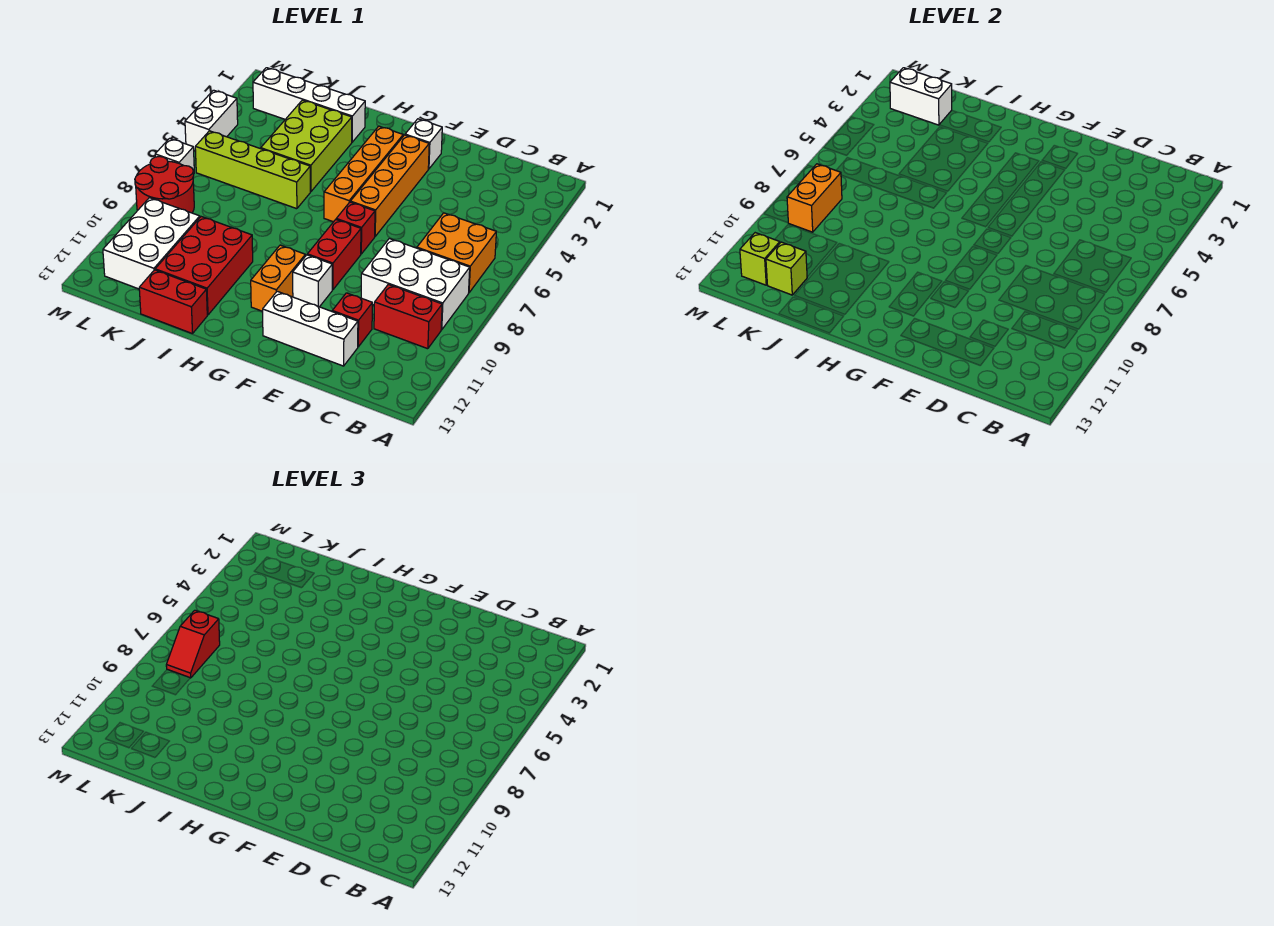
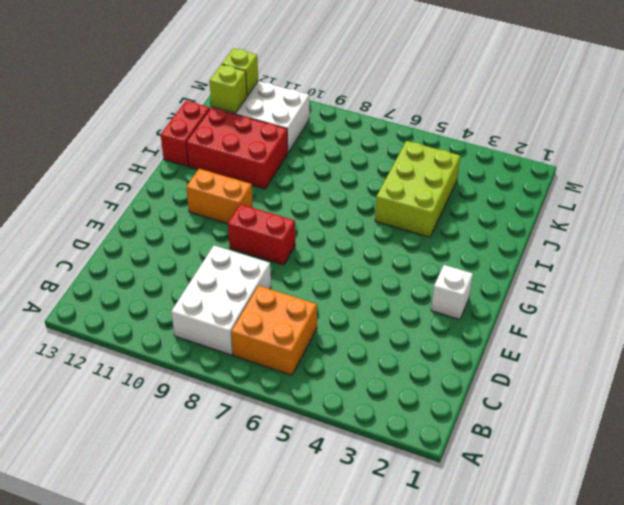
lime 2x3 brick [375,141,460,237] -> lime 2x3 brick turned to [261,100,352,192]
none -> red 1x2 brick [374,284,442,349]
none -> red 1x1 brick [332,293,372,347]
none -> white 1x3 brick [263,291,358,366]

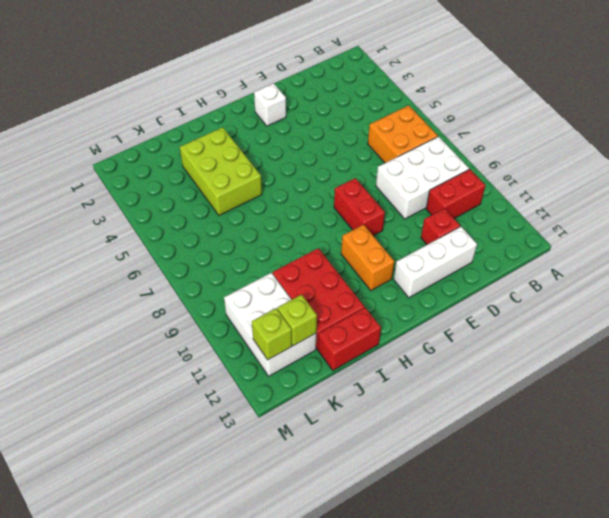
none -> orange 1x4 brick [350,135,429,236]
none -> red 1x1 brick [336,202,375,254]
none -> white 1x1 brick [293,255,332,307]

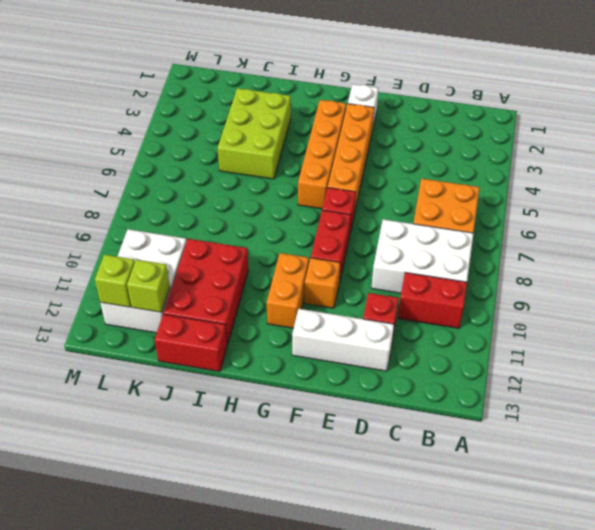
orange 1x1 brick [305,258,340,308] -> white 1x1 brick [293,255,332,307]
none -> white 1x4 brick [253,68,365,142]
none -> lime 1x4 brick [195,131,310,209]
none -> red 2x2 round brick [135,156,194,213]

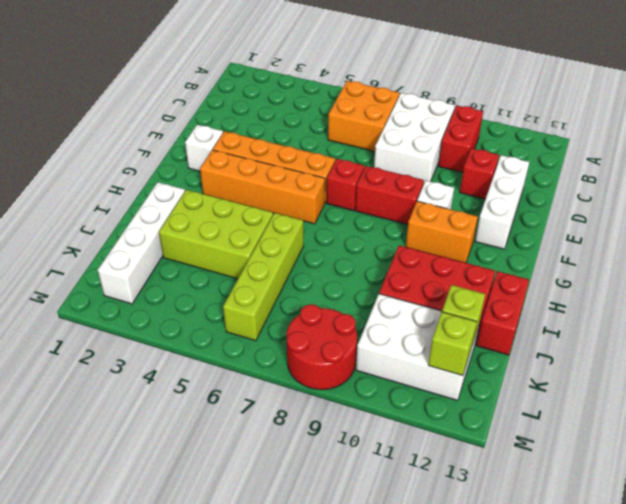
none -> white 1x2 brick [185,90,238,151]
none -> white 1x1 brick [155,138,194,173]
none -> white 1x2 brick [890,68,952,125]

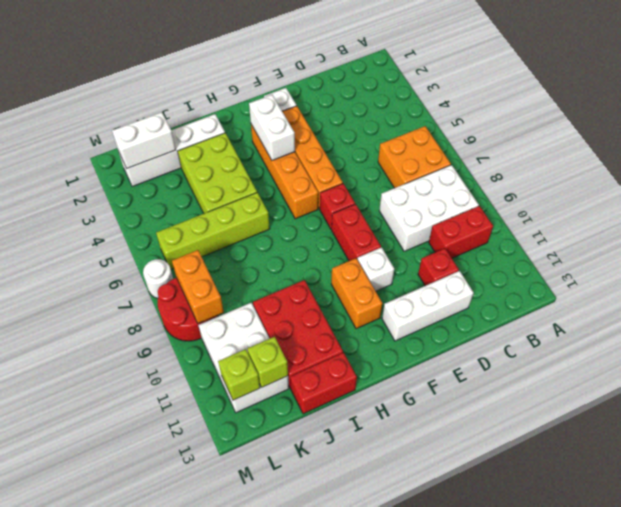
white 1x2 brick [249,95,295,160] -> white 1x2 brick moved to [185,90,238,151]
white 1x1 round brick [143,259,173,298] -> white 1x1 brick [155,138,194,173]
none -> red 1x2 slope [166,610,220,678]

